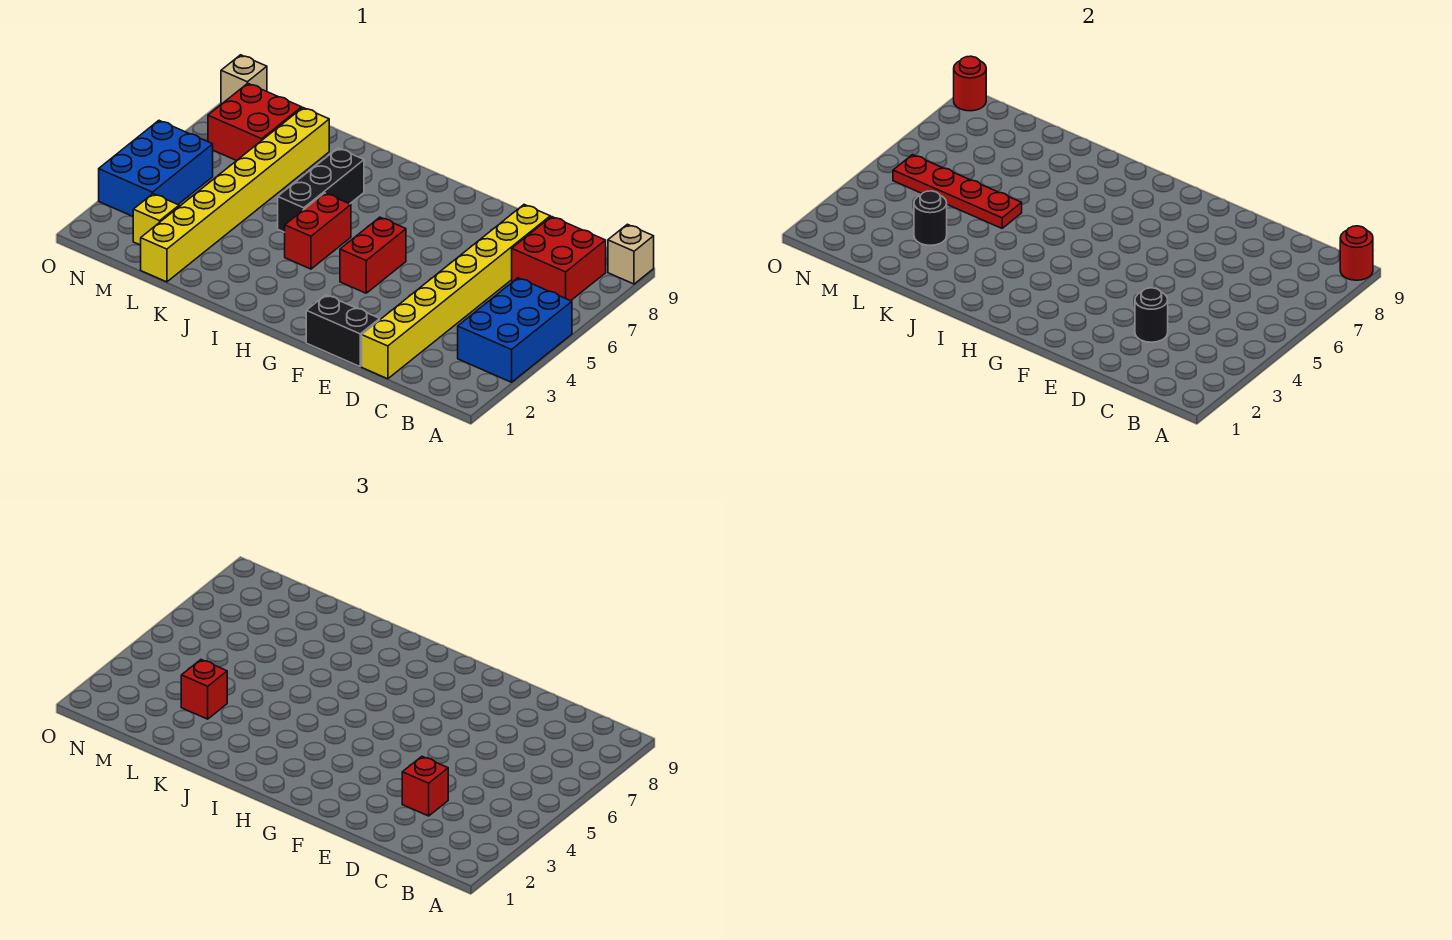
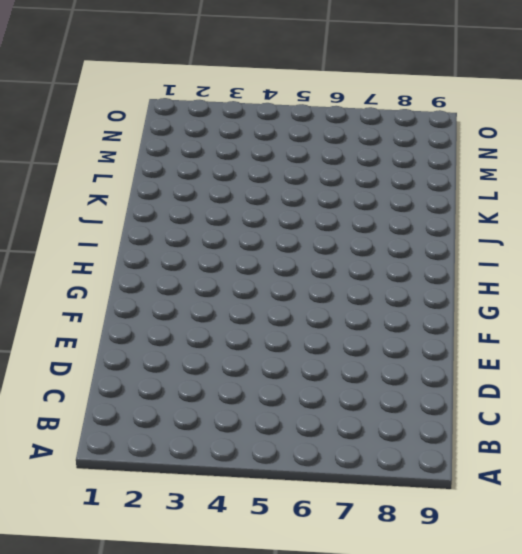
none -> blue 2x3 brick [458,278,572,382]
none -> tan 1x1 brick [608,224,654,284]
none -> red 2x2 brick [512,217,606,301]

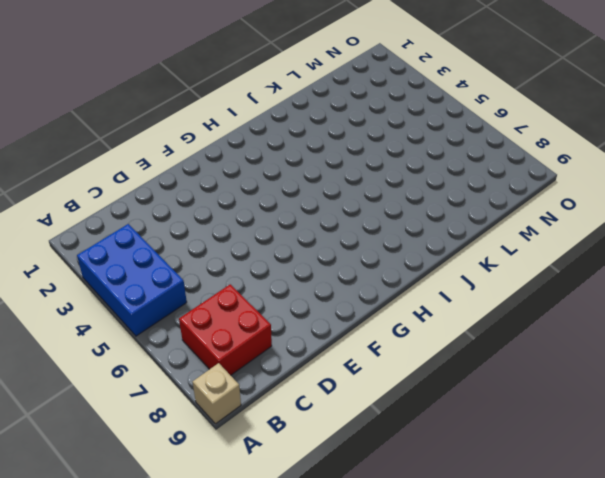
none -> yellow 1x8 brick [362,205,550,379]
none -> black 1x2 brick [306,295,380,367]
none -> red 1x2 brick [340,217,406,293]

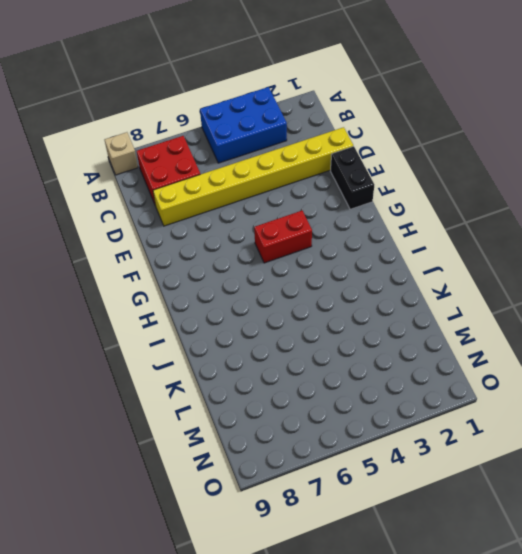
none -> red 1x2 brick [284,193,351,269]
none -> black 1x3 brick [278,148,364,232]
none -> yellow 1x8 brick [141,108,329,282]

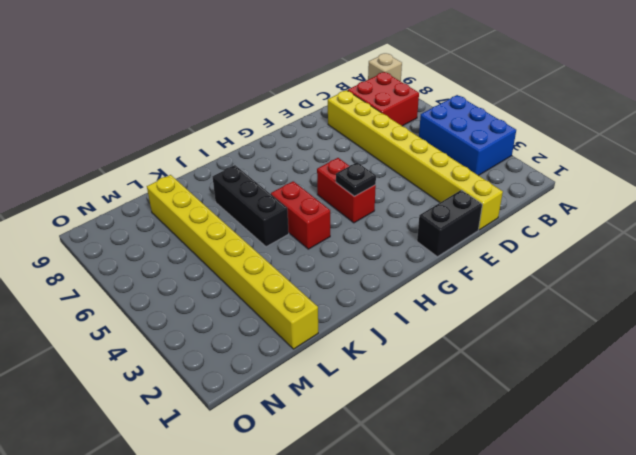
black 1x1 plate [336,162,376,196] -> none
none -> yellow 1x1 brick [133,194,179,245]
none -> red 2x2 brick [208,83,302,161]
none -> blue 2x3 brick [99,121,213,216]

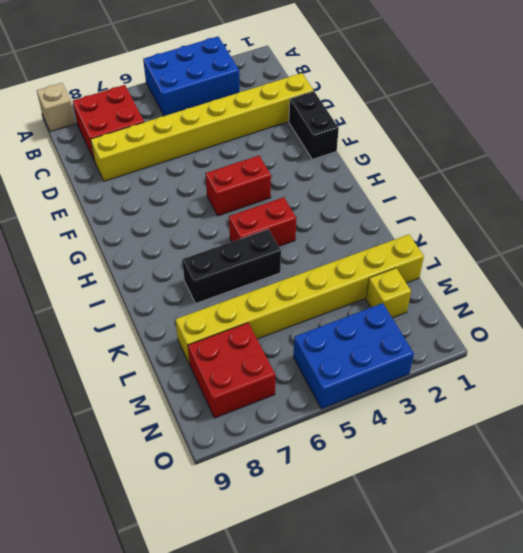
none -> tan 1x1 brick [221,55,267,104]
none -> red 1x1 round brick [1340,226,1373,280]
none -> black 1x1 round brick [1135,288,1168,342]

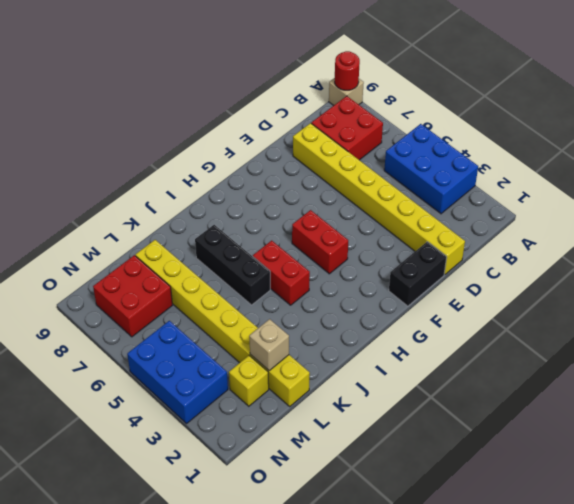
tan 1x1 brick [249,319,289,370] -> tan 1x1 brick moved to [221,55,267,104]
none -> black 1x1 round brick [1135,288,1168,342]
none -> red 1x4 plate [893,155,1022,228]
none -> black 1x1 round brick [914,191,947,245]

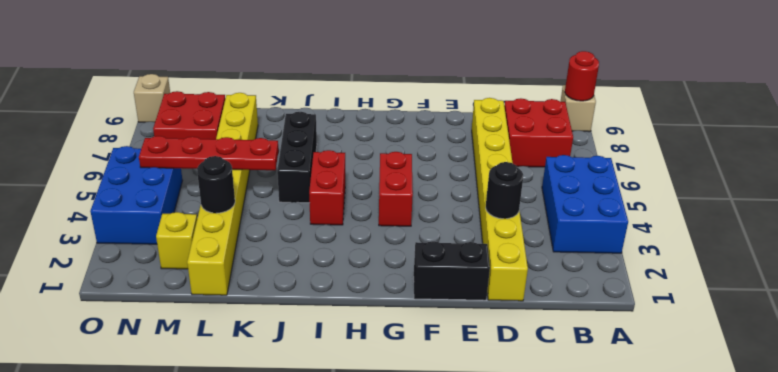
none -> red 1x1 round brick [954,56,986,111]
none -> red 1x1 brick [402,756,448,816]
none -> red 1x1 brick [181,660,227,719]

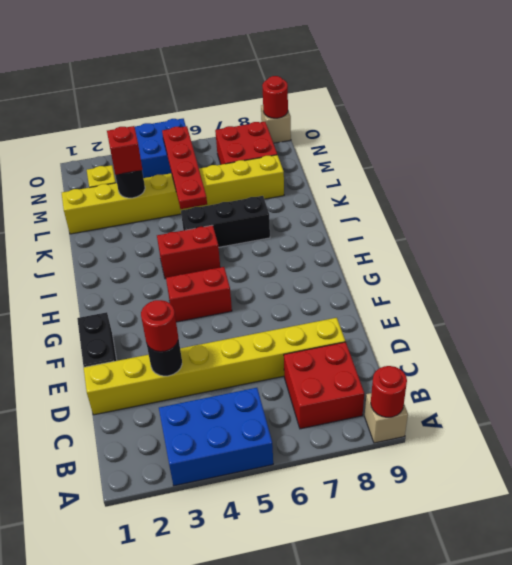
red 1x1 round brick [141,300,178,352] -> red 1x1 brick [402,756,448,816]

